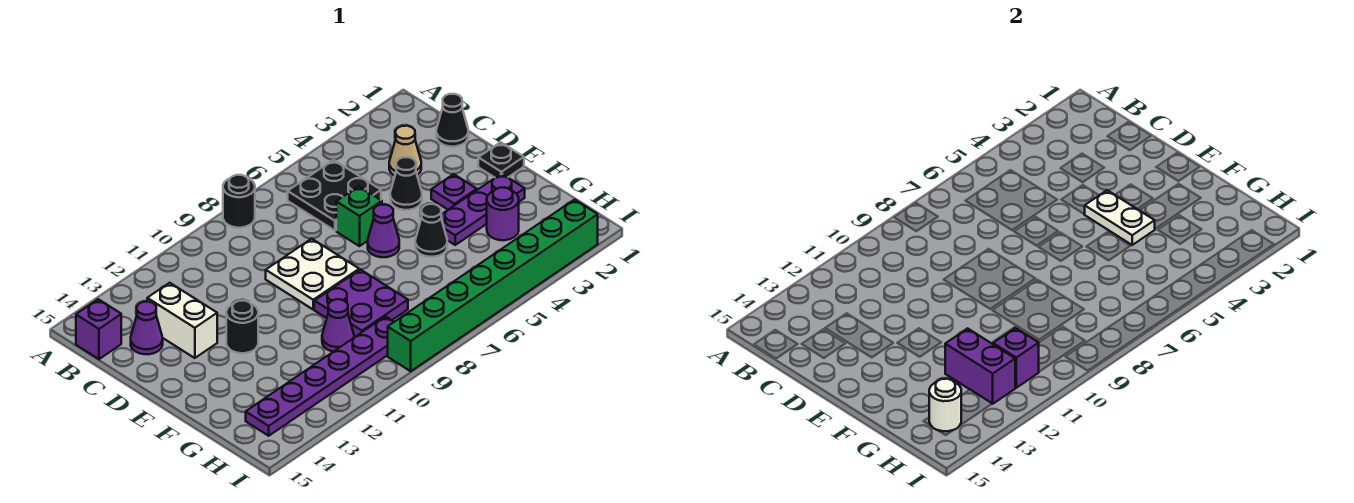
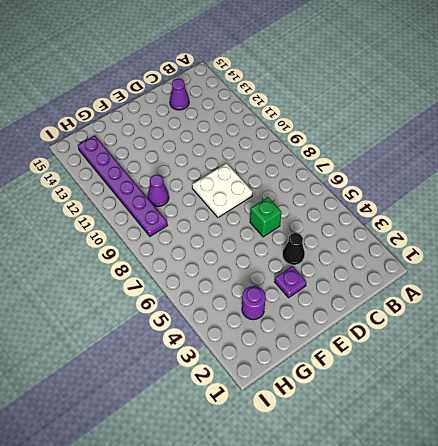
none -> black 1x1 round brick [223,175,255,228]
none -> black 2x2 plate [288,160,381,231]
none -> purple 1x1 brick [76,299,121,359]

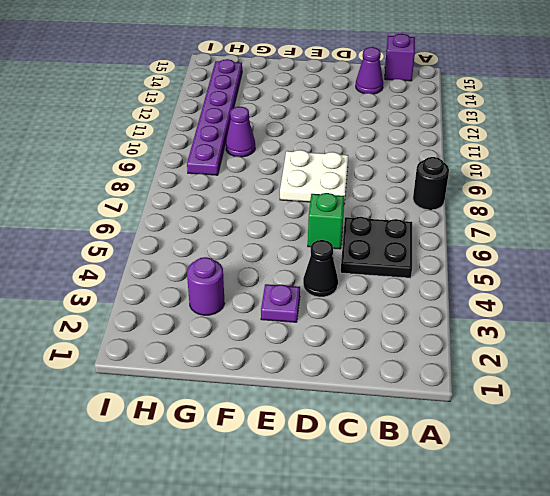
none -> black 1x1 cone [436,94,468,147]
none -> tan 1x1 cone [389,126,421,176]
none -> white 1x2 brick [147,283,217,358]

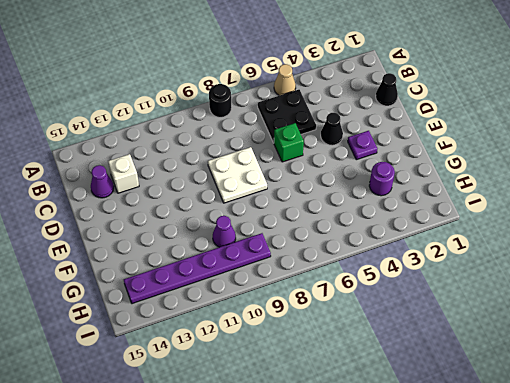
tan 1x1 cone [274,64,296,96] -> tan 1x1 cone moved to [389,126,421,176]
white 1x1 brick [108,154,139,193] -> white 1x2 brick [147,283,217,358]
none -> purple 1x1 brick [76,299,121,359]
none -> black 1x1 plate [478,142,524,178]
none -> purple 1x1 cone [368,205,399,257]

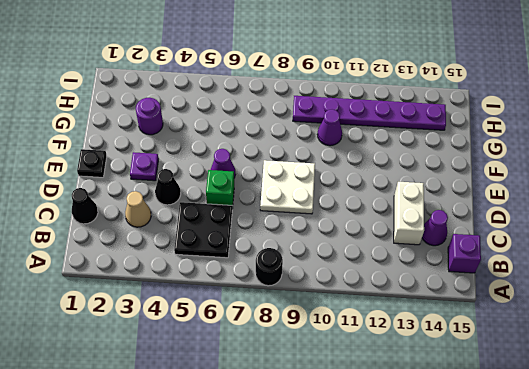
none -> black 1x1 round brick [226,301,258,353]
none -> purple 1x3 plate [441,174,525,245]
none -> black 1x1 cone [415,204,447,257]

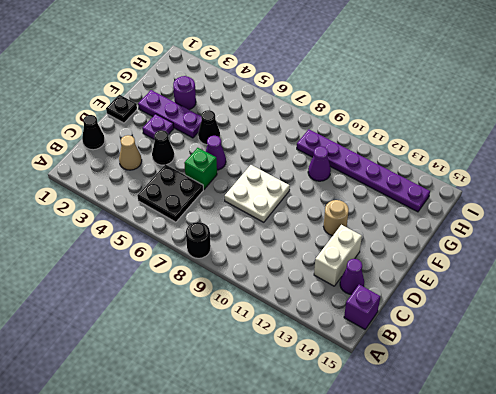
tan 1x1 round brick [324,200,349,236] -> black 1x1 round brick [226,301,258,353]
none -> purple 2x2 plate [314,269,408,337]
none -> green 1x8 brick [388,200,598,371]
none -> white 1x2 plate [1085,190,1155,245]

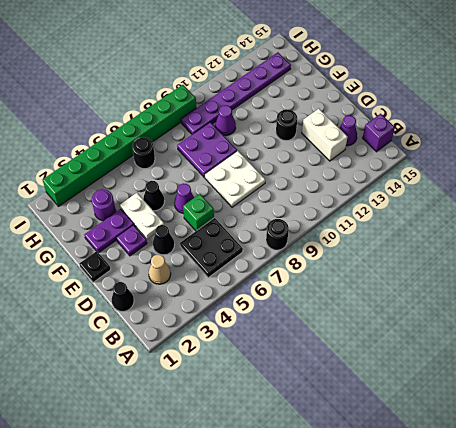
black 1x1 round brick [132,137,155,169] -> none
none -> purple 1x2 brick [945,328,1015,404]
none -> purple 1x1 brick [993,328,1039,388]
none -> white 1x1 round brick [929,379,961,431]

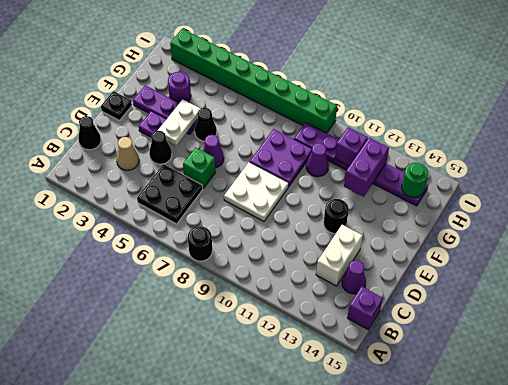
green 1x1 round brick [402,163,428,197] -> white 1x1 round brick [929,379,961,431]

